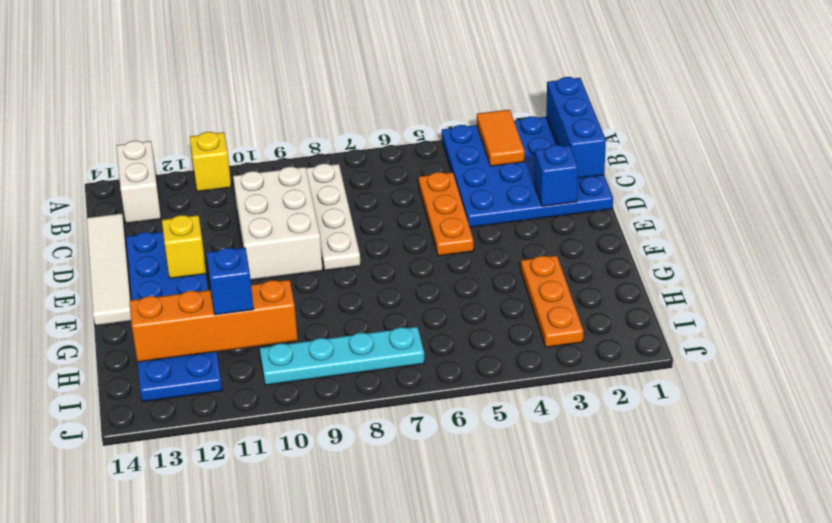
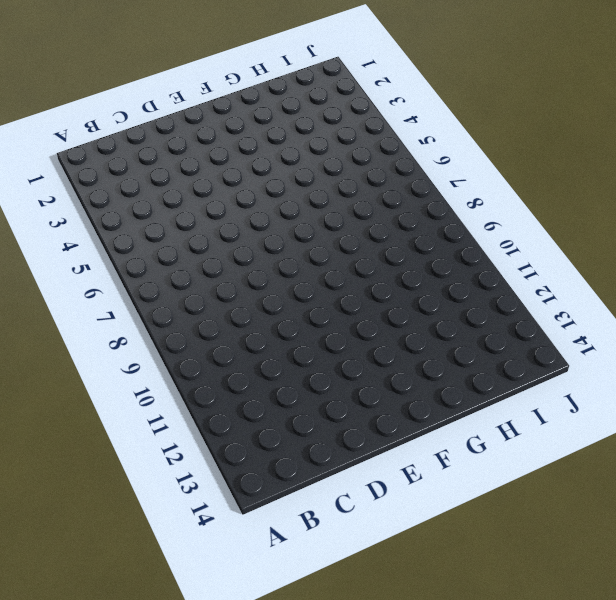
none -> blue 4x4 plate [442,116,613,227]
none -> yellow 1x1 brick [190,132,231,192]
none -> white 1x2 brick [117,141,161,223]

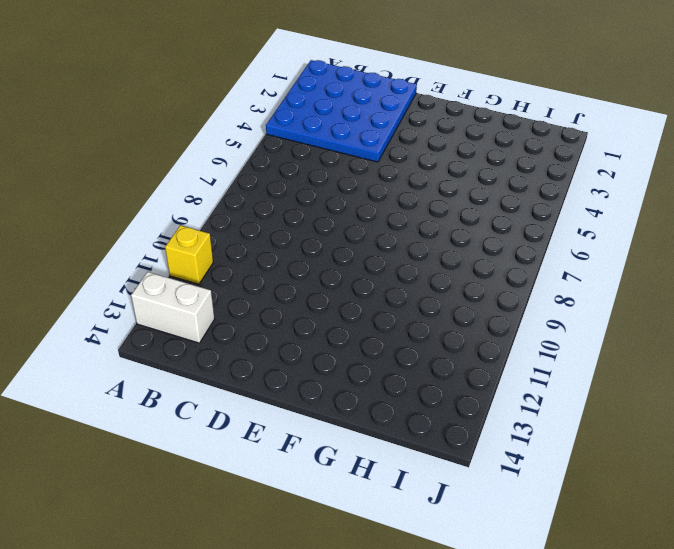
none -> white 1x4 plate [306,164,361,270]
none -> orange 1x3 plate [419,172,474,256]
none -> white 2x3 brick [233,167,323,280]

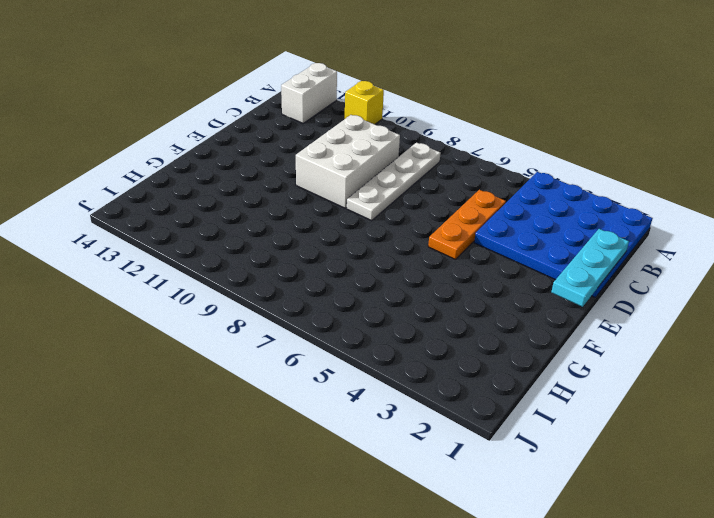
cyan 1x3 plate [551,229,629,307] -> blue 1x3 brick [546,77,606,178]
none -> white 1x4 tile [87,213,131,326]
none -> blue 2x6 plate [126,232,222,402]
none -> orange 1x3 plate [521,256,583,347]

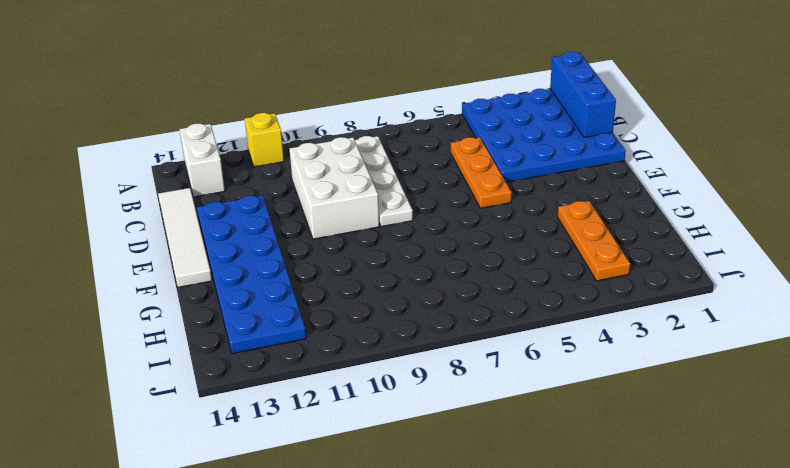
none -> cyan 1x4 plate [260,327,424,385]
none -> orange 1x2 tile [477,110,525,166]
none -> blue 1x1 brick [534,145,578,206]

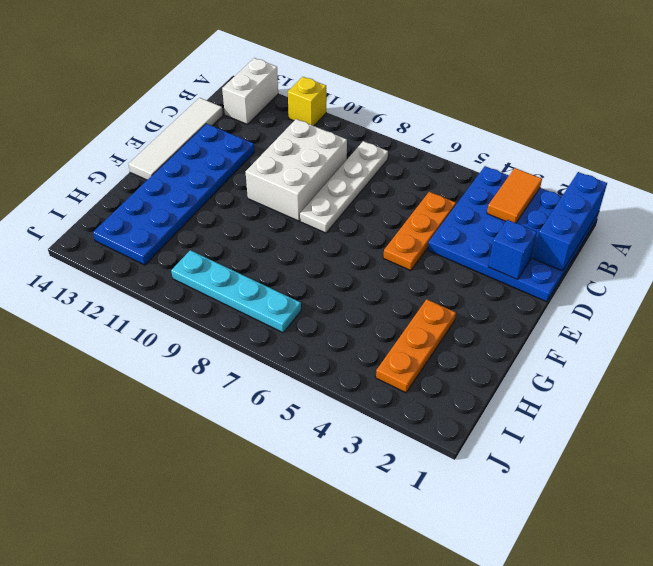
none -> yellow 1x1 brick [162,215,206,278]
none -> orange 1x4 brick [130,280,298,362]
none -> blue 1x1 brick [207,248,253,315]

